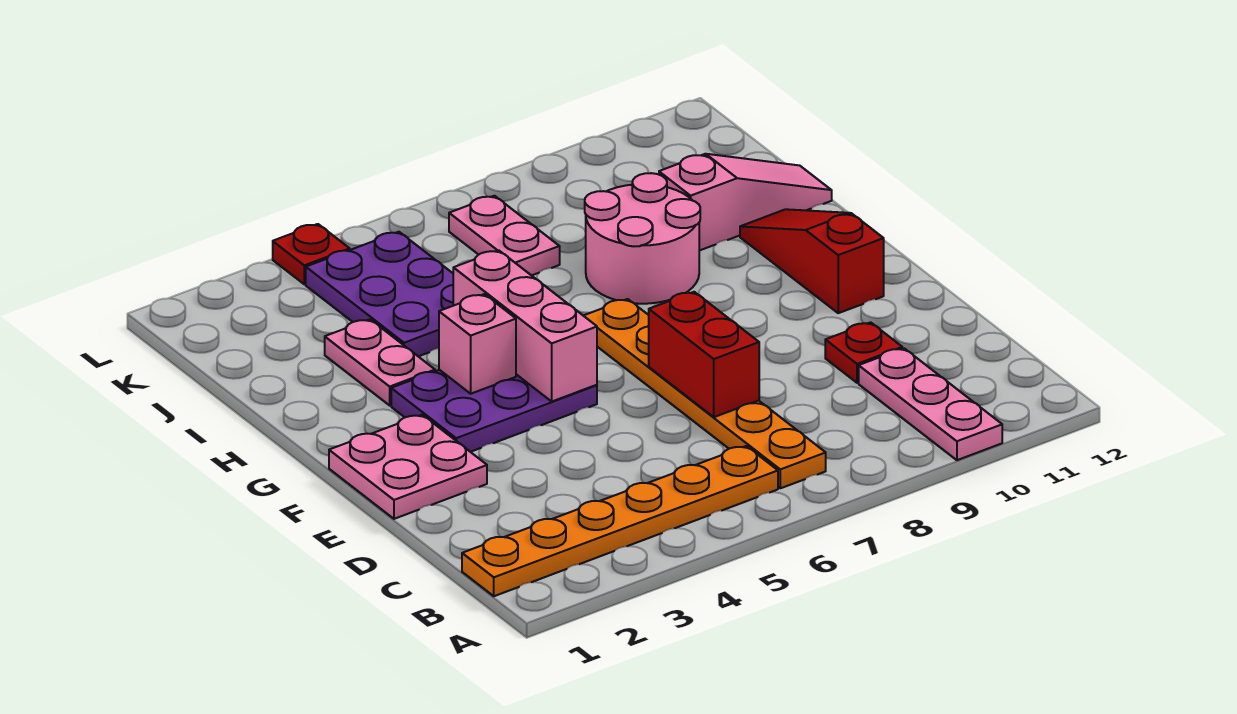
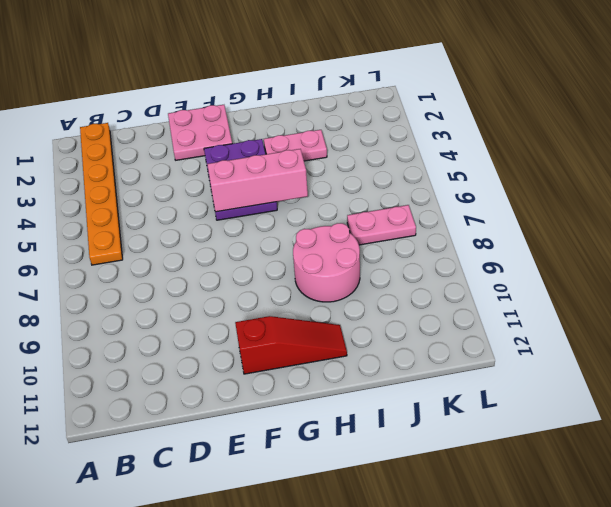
none -> pink 1x3 plate [859,348,1002,460]
none -> orange 1x6 plate [583,299,826,488]
none -> red 1x1 plate [825,322,902,383]

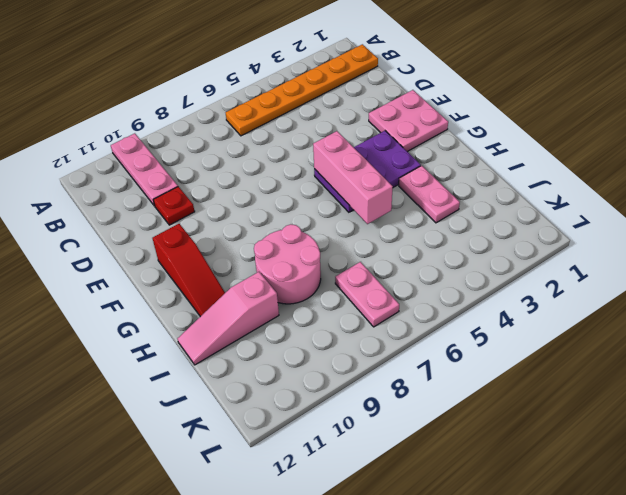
none -> orange 1x6 plate [583,299,826,488]
none -> purple 2x3 plate [306,232,453,356]
none -> red 1x1 plate [273,224,350,284]

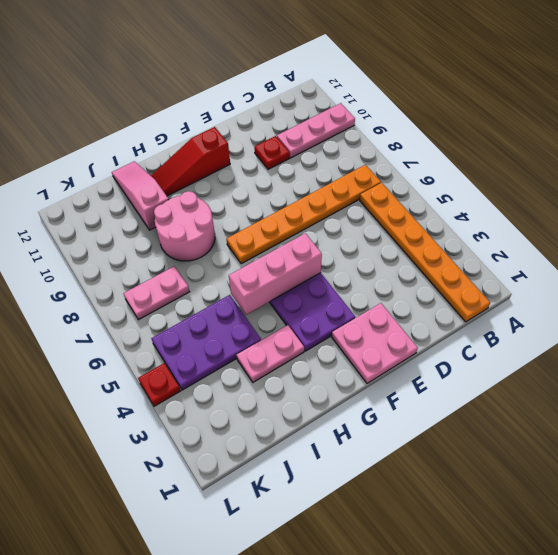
none -> red 1x2 brick [649,292,759,417]
none -> pink 1x1 brick [439,294,516,394]

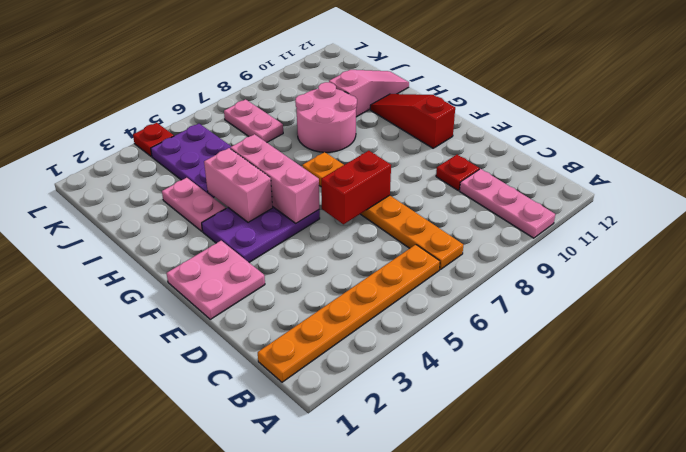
red 1x2 brick [321,151,391,224] -> red 1x2 brick turned to [649,292,759,417]
pink 1x2 brick [204,148,273,222] -> pink 1x1 brick [439,294,516,394]

